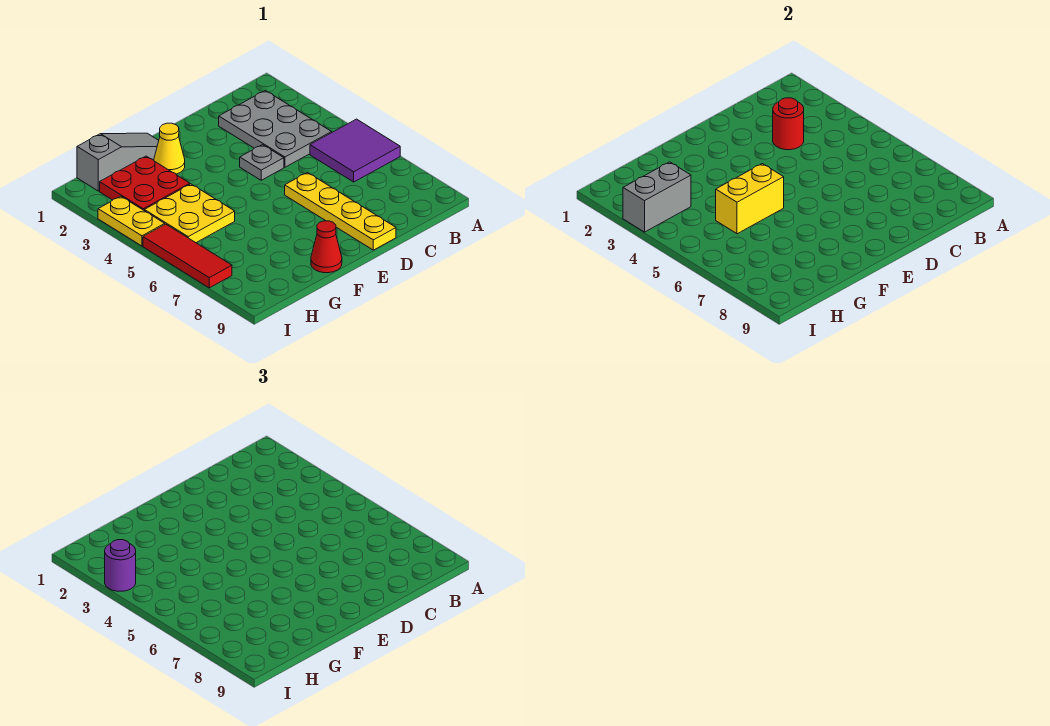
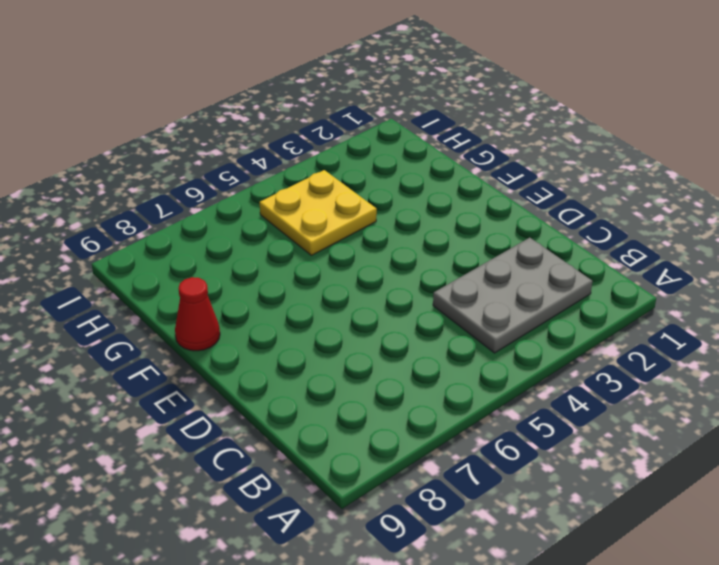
none -> purple 2x2 tile [310,119,400,182]
none -> grey 1x1 plate [240,145,284,180]
none -> yellow 1x4 plate [285,173,396,250]

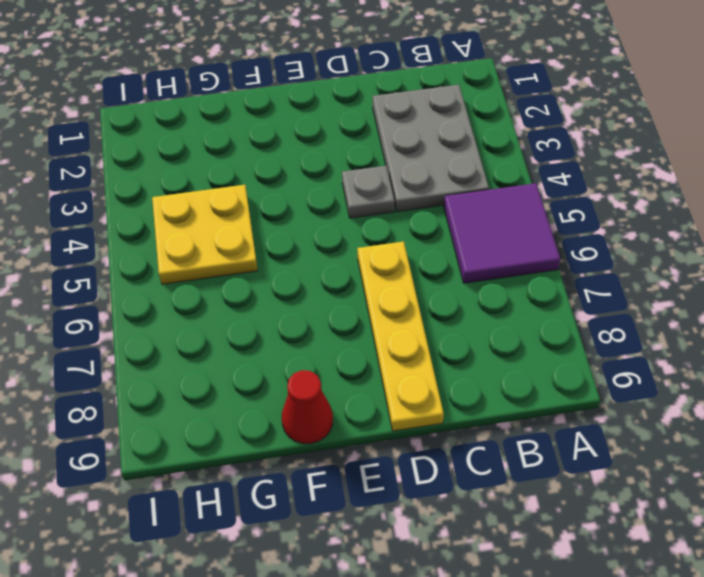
none -> grey 1x3 slope [77,133,159,191]
none -> yellow 1x1 cone [154,123,185,174]
none -> red 2x2 plate [100,156,190,210]

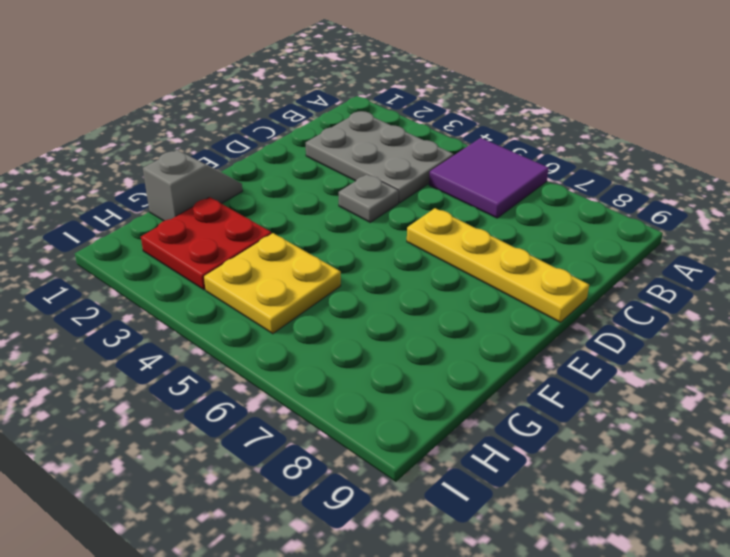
grey 1x2 slope [143,150,242,221] -> grey 1x3 slope [77,133,159,191]
none -> yellow 1x1 cone [154,123,185,174]
none -> red 1x1 cone [311,221,342,273]
none -> yellow 1x2 plate [98,196,165,246]

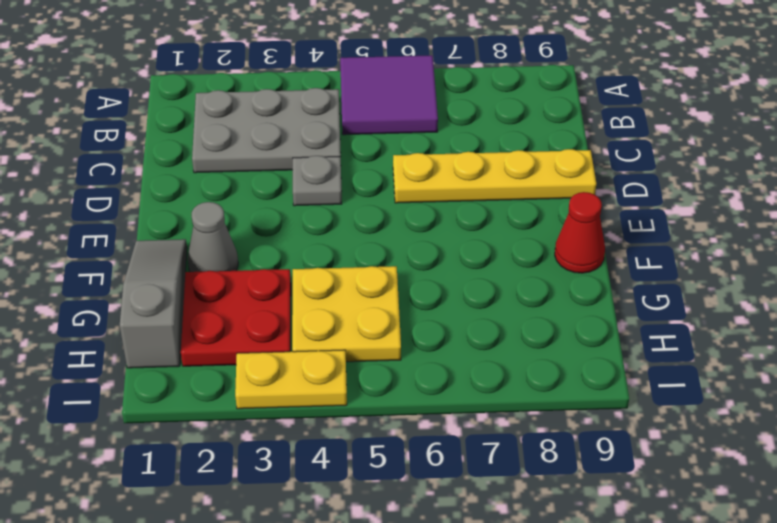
grey 1x1 cone [188,202,238,272] -> yellow 1x1 cone [154,123,185,174]
none -> red 1x3 tile [143,224,232,288]
none -> red 1x1 round brick [773,98,804,150]
none -> yellow 1x2 brick [716,164,784,234]

